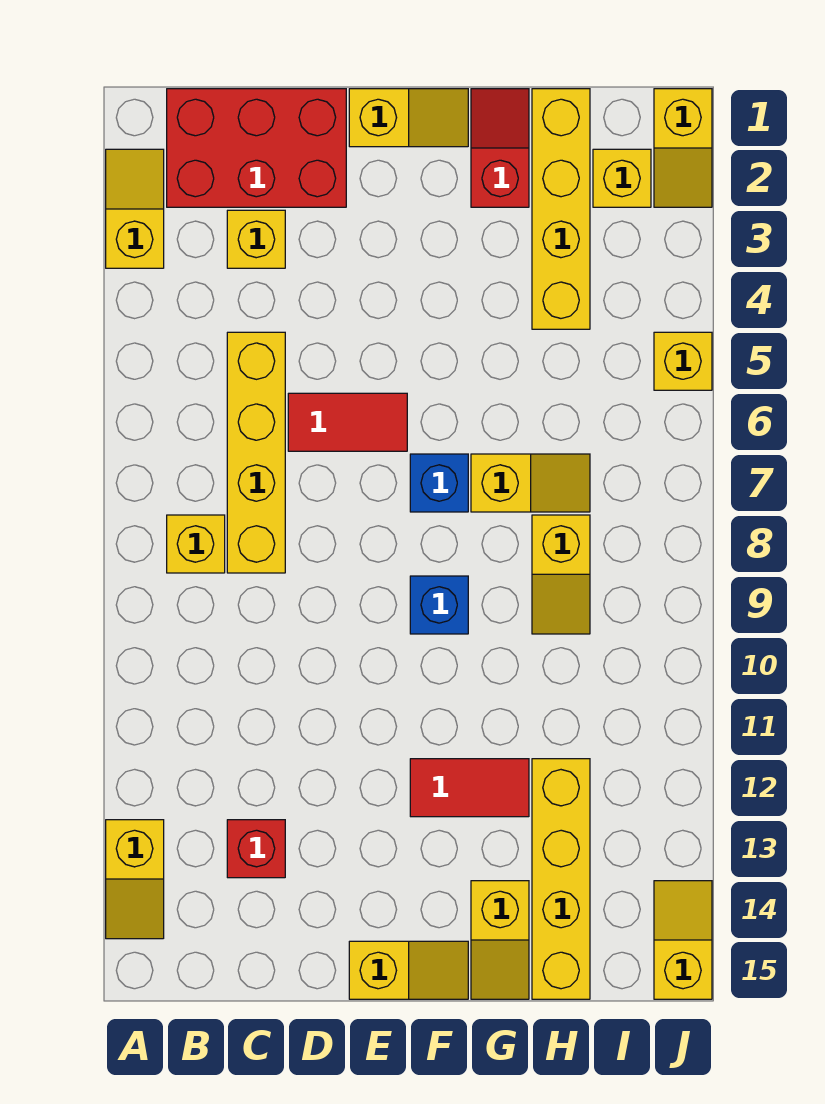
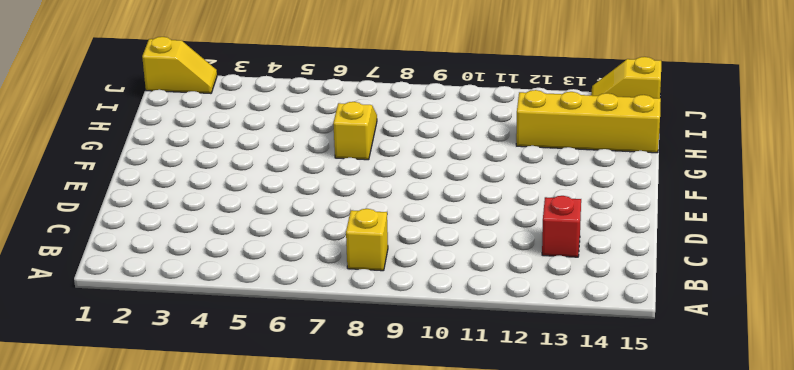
none -> yellow 1x2 slope [106,149,164,268]
none -> yellow 1x2 slope [106,820,164,939]
none -> red 2x3 brick [167,89,346,207]

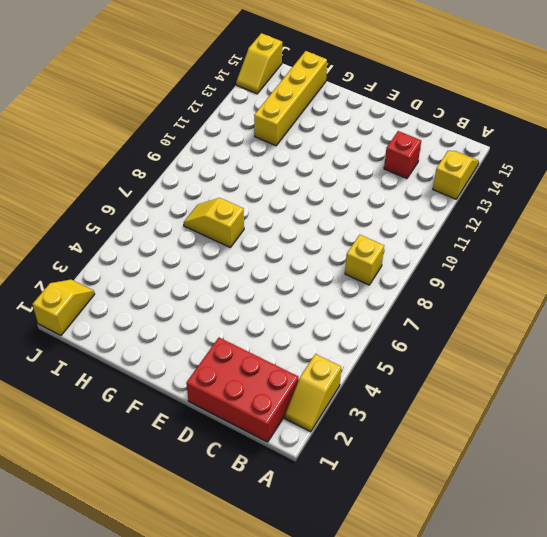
none -> yellow 1x1 brick [227,210,285,268]
none -> yellow 1x4 brick [227,332,285,573]
none -> red 1x2 tile [288,393,407,451]

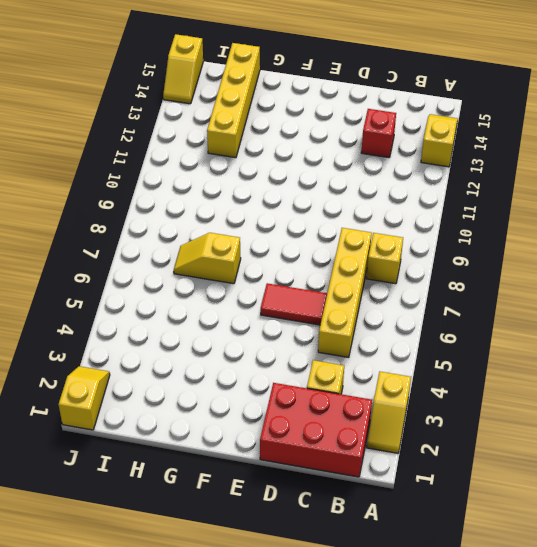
none -> yellow 1x2 slope [349,89,468,147]
none -> yellow 1x2 slope [349,941,468,999]
none -> blue 1x1 brick [410,454,468,512]

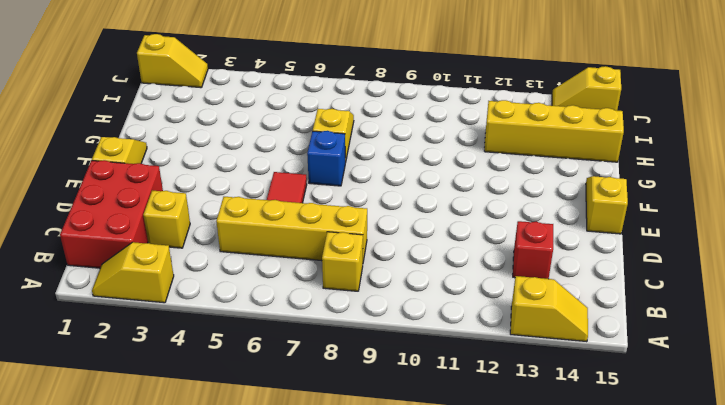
none -> blue 1x1 brick [410,576,468,634]
none -> red 1x2 tile [410,759,529,817]
none -> red 1x2 slope [471,89,529,207]

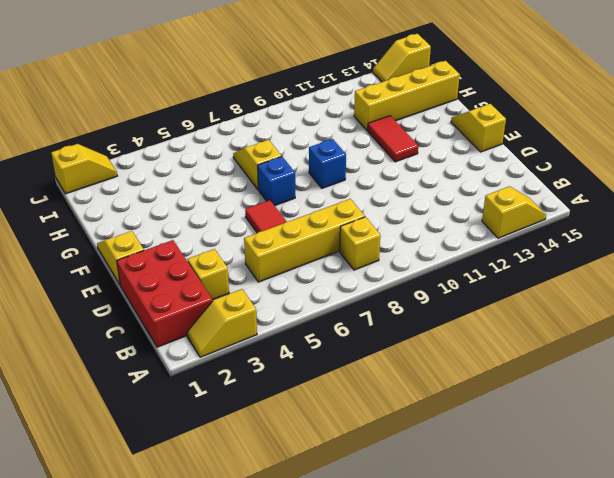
none -> red 1x1 brick [227,820,285,878]
none -> red 1x2 slope [471,89,529,207]
none -> yellow 1x2 slope [471,881,529,999]

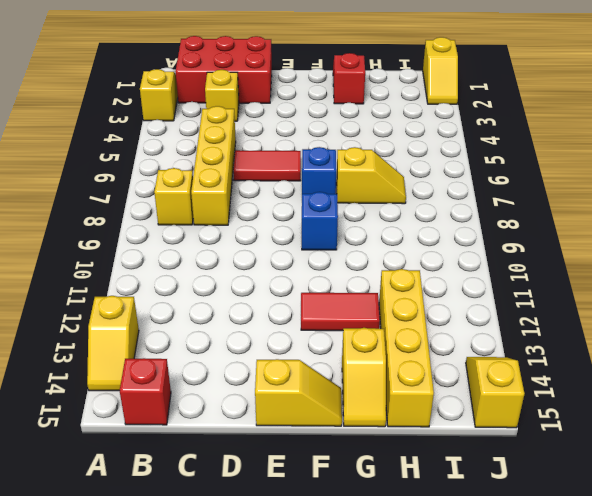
red 1x1 brick [120,358,171,425] -> red 1x1 brick moved to [227,820,285,878]
none -> yellow 1x2 slope [349,89,468,147]
none -> yellow 1x4 brick [532,89,590,329]
none -> yellow 1x2 slope [532,515,590,634]

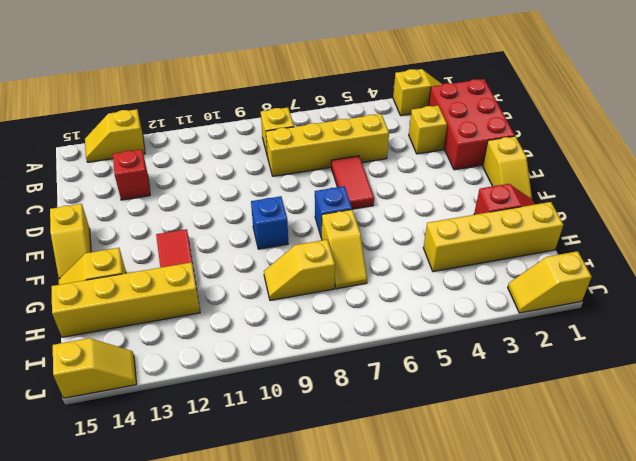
none -> yellow 1x1 brick [593,149,651,207]
none -> yellow 1x1 brick [654,332,712,390]

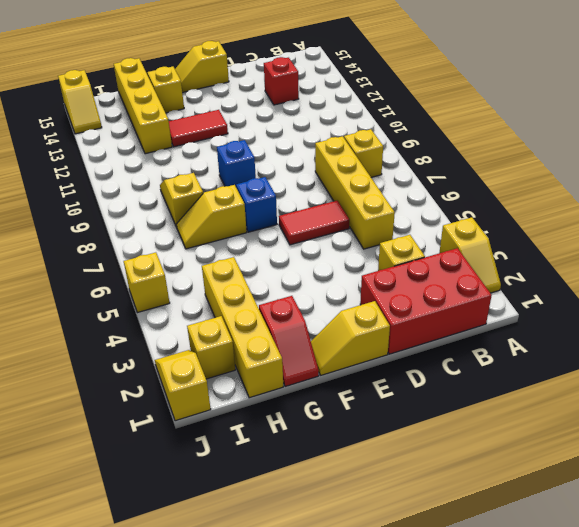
none -> yellow 1x2 slope [106,820,164,939]

